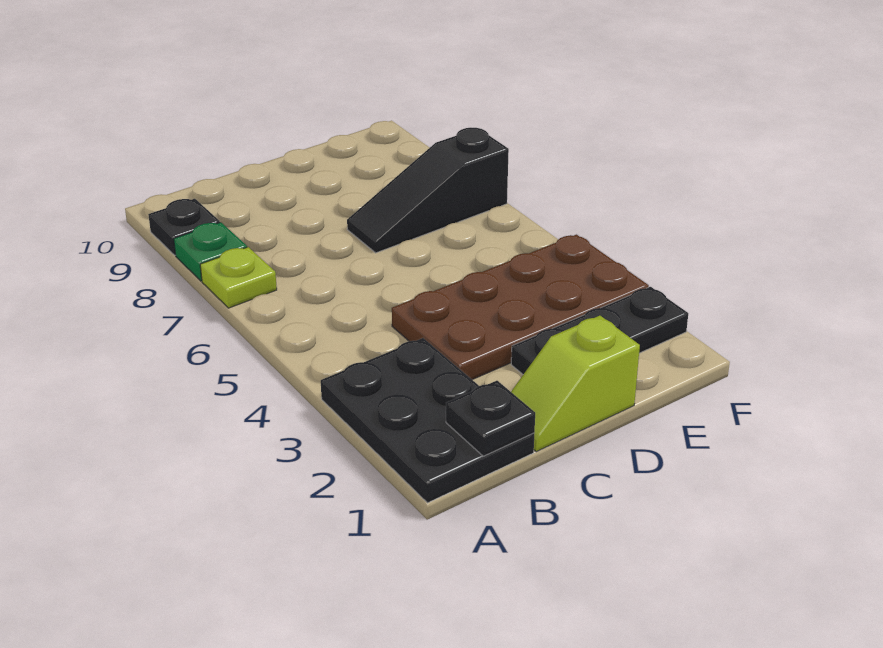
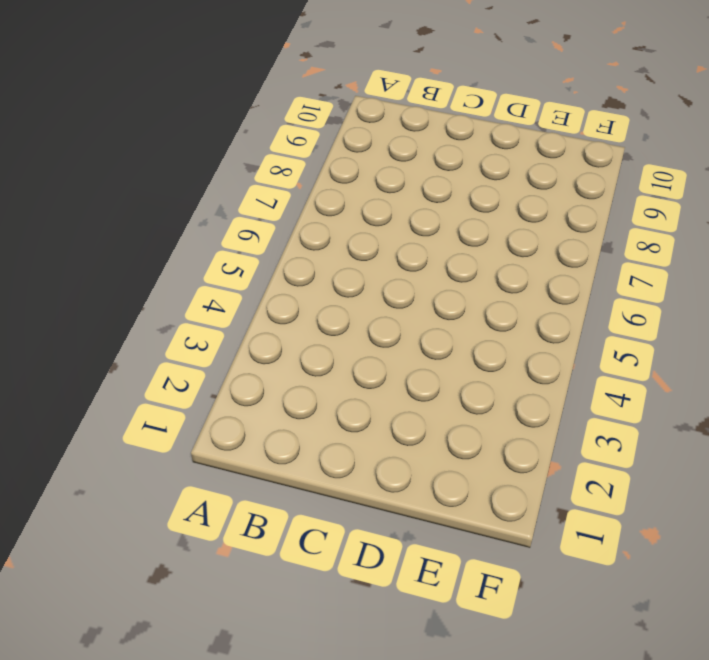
none -> black 2x3 plate [321,338,534,503]
none -> lime 1x1 plate [200,247,277,308]

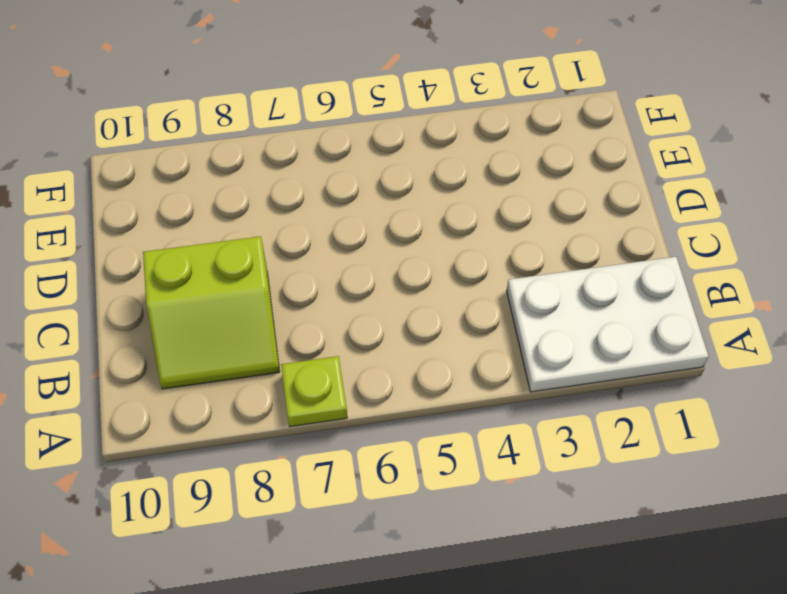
white 2x3 plate [507,257,709,392] -> black 2x3 plate [321,338,534,503]
lime 2x2 slope [143,236,280,389] -> none
none -> green 1x1 plate [174,222,247,281]
none -> black 1x1 plate [148,199,220,255]

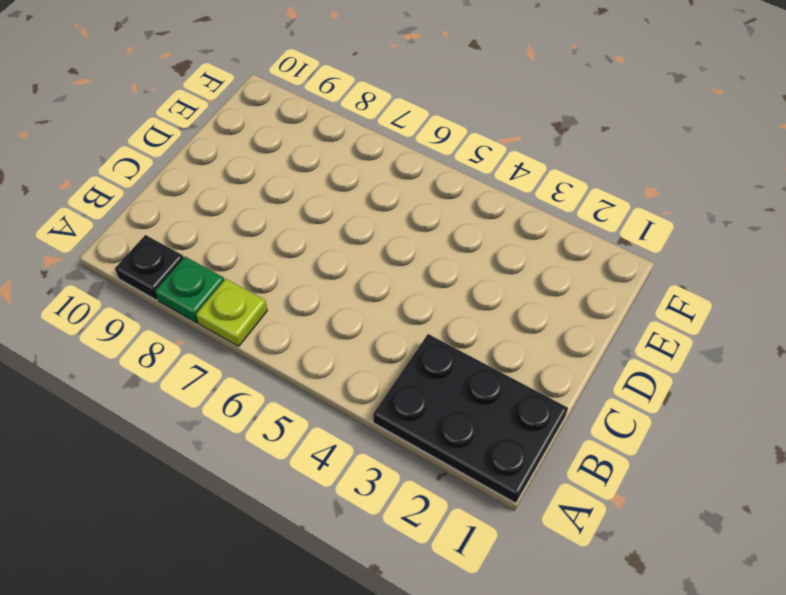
none -> lime 1x2 slope [511,316,640,452]
none -> brown 2x4 plate [392,235,649,380]

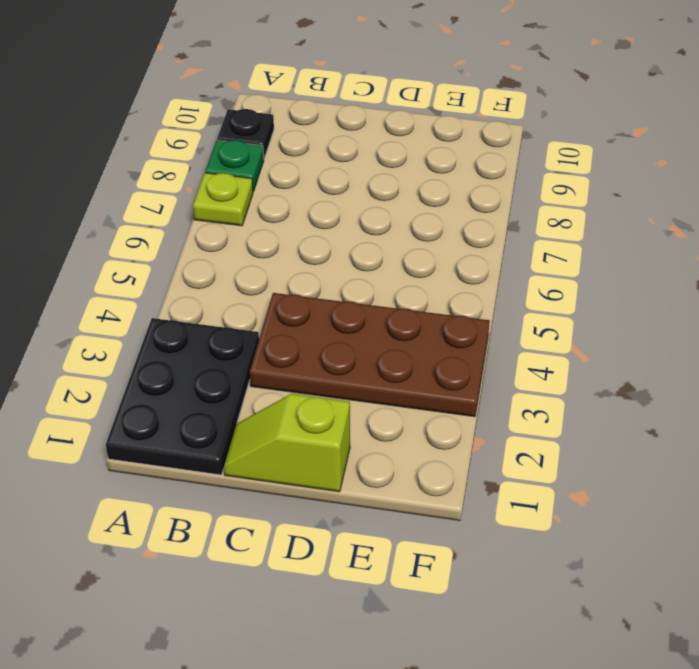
none -> black 1x3 plate [511,287,688,374]
none -> black 1x3 slope [347,128,509,253]

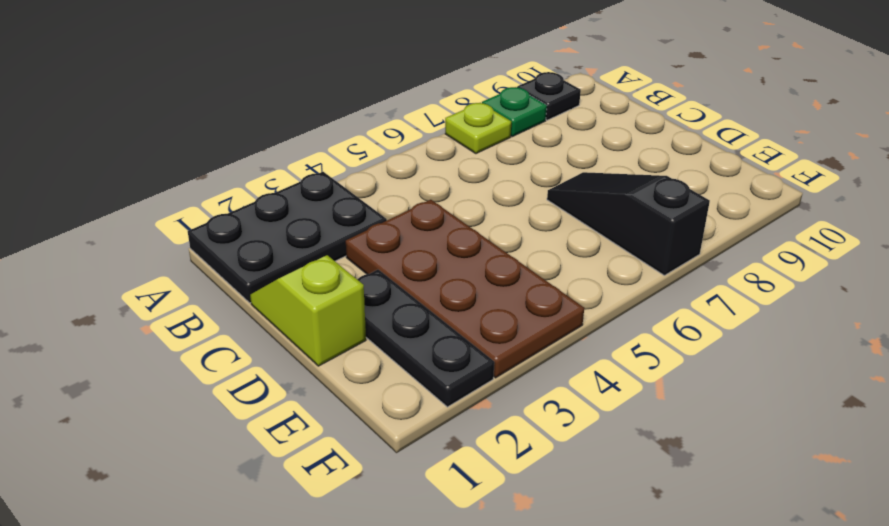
none -> black 1x1 plate [446,381,535,456]

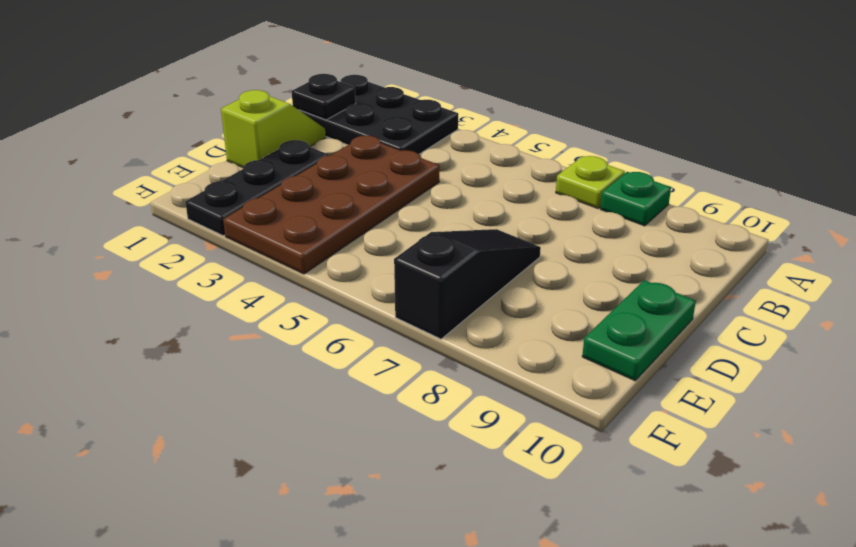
green 1x2 plate [582,280,696,381] -> none
none -> black 1x1 plate [148,199,220,255]

